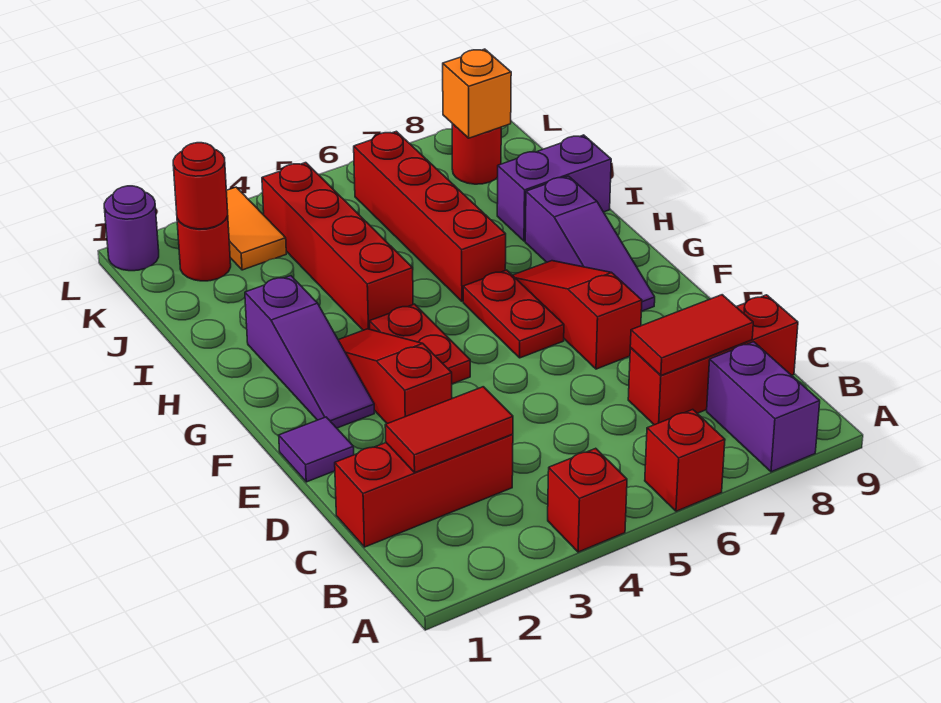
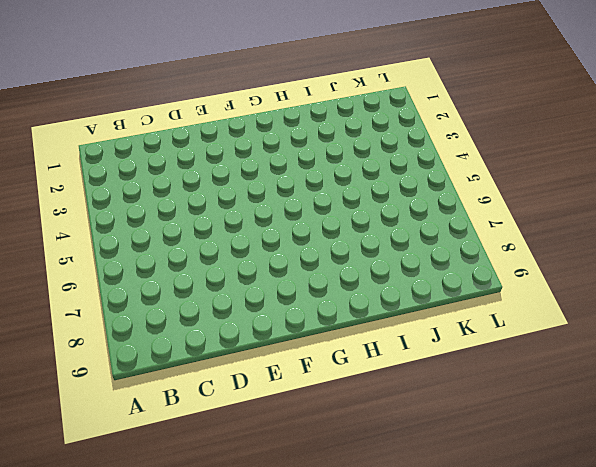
none -> red 1x1 brick [548,448,627,552]
none -> red 1x1 brick [645,410,725,511]
none -> purple 1x2 brick [707,342,820,472]

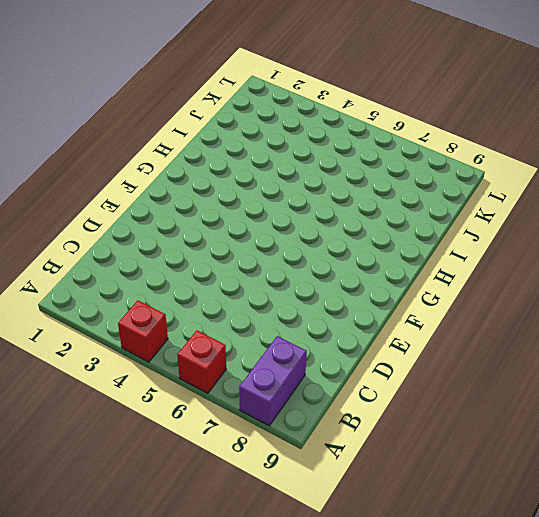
none -> red 1x3 brick [335,434,513,547]
none -> red 1x3 brick [628,295,798,425]
none -> purple 1x1 tile [279,417,354,482]

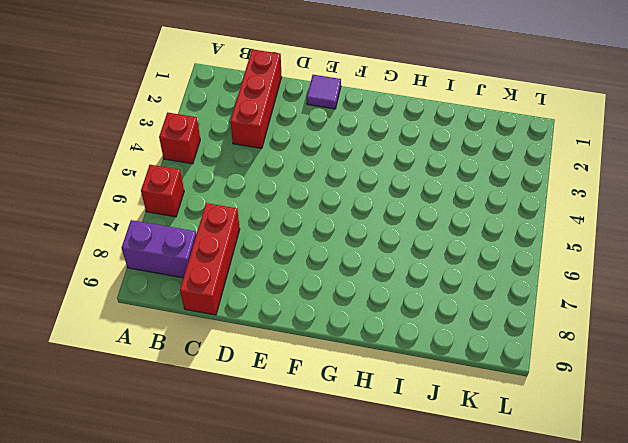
none -> red 1x3 slope [339,329,452,424]
none -> red 1x3 slope [513,261,642,369]
none -> purple 1x3 slope [245,276,374,428]

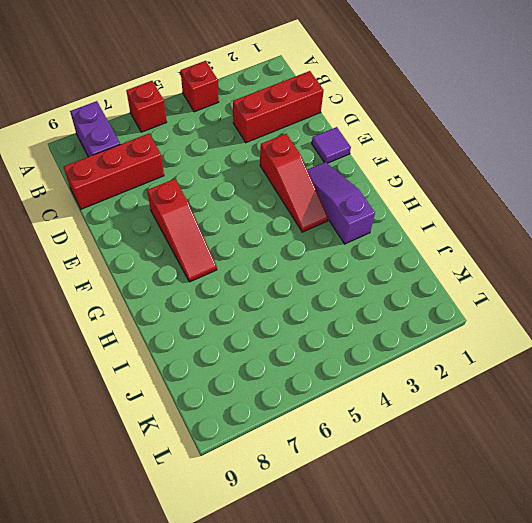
none -> red 1x2 plate [370,304,470,384]
none -> red 1x2 plate [463,270,564,358]
none -> purple 1x3 slope [525,176,655,311]

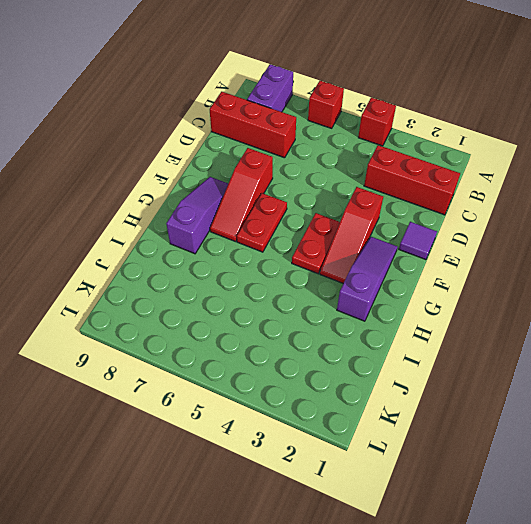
none -> red 1x4 brick [262,163,413,330]
none -> red 1x4 brick [354,131,506,301]
none -> purple 1x2 brick [497,135,611,241]

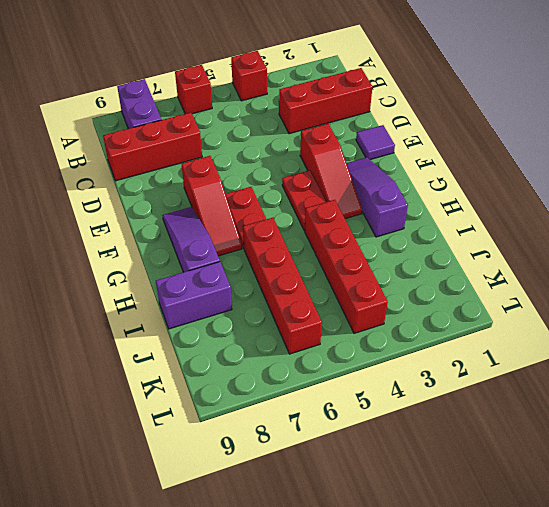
none -> red 1x1 round brick [177,216,231,281]
none -> orange 1x2 tile [226,187,286,270]
none -> red 1x1 round brick [452,124,501,184]

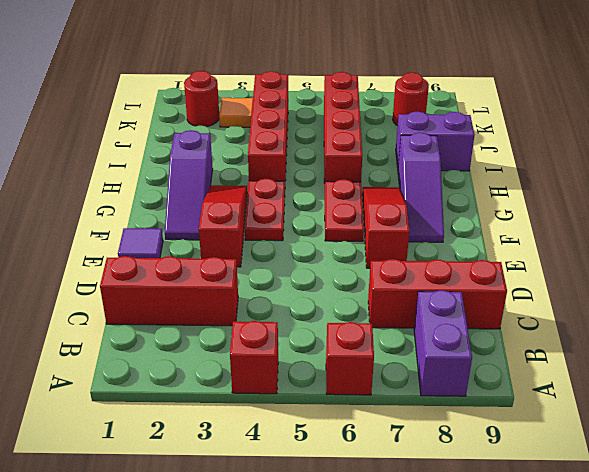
orange 1x1 tile [219,98,253,127] -> orange 1x2 tile [226,187,286,270]
none -> purple 1x1 round brick [104,186,159,271]
none -> red 1x2 tile [385,387,513,472]
none -> red 1x2 tile [630,295,753,375]

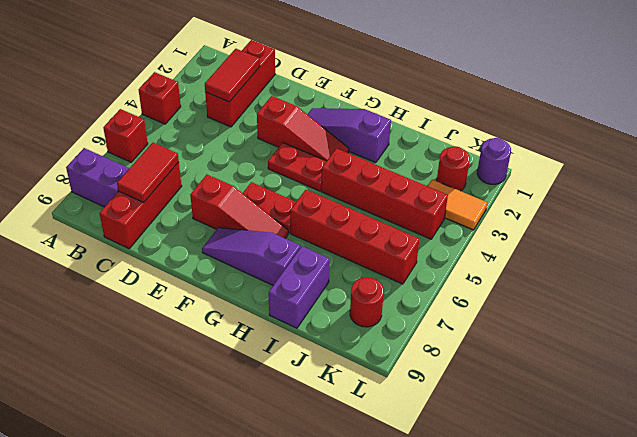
none -> purple 1x1 tile [279,417,354,482]
none -> red 1x1 round brick [173,143,228,229]
none -> orange 1x1 brick [443,49,511,138]

